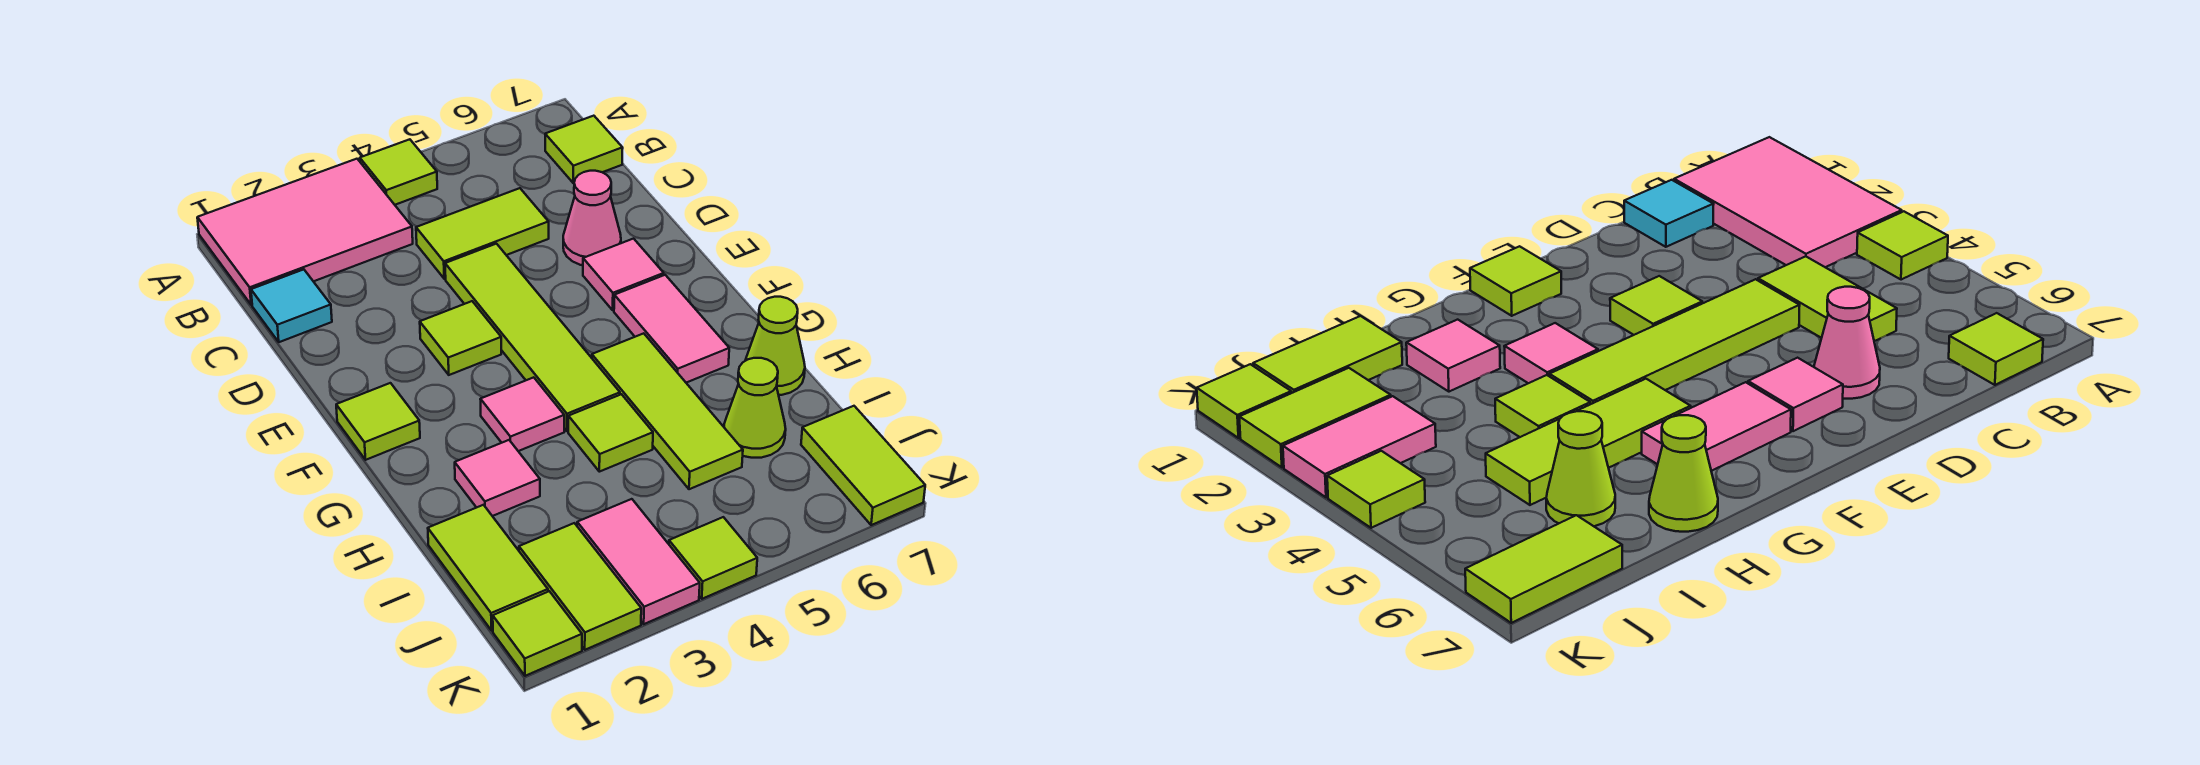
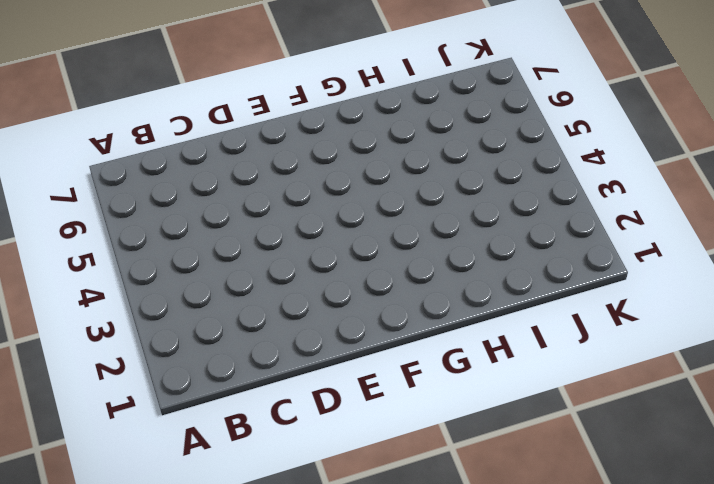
none -> pink 2x3 tile [197,159,413,305]
none -> lime 1x1 tile [360,139,437,205]
none -> lime 1x1 tile [545,116,623,183]

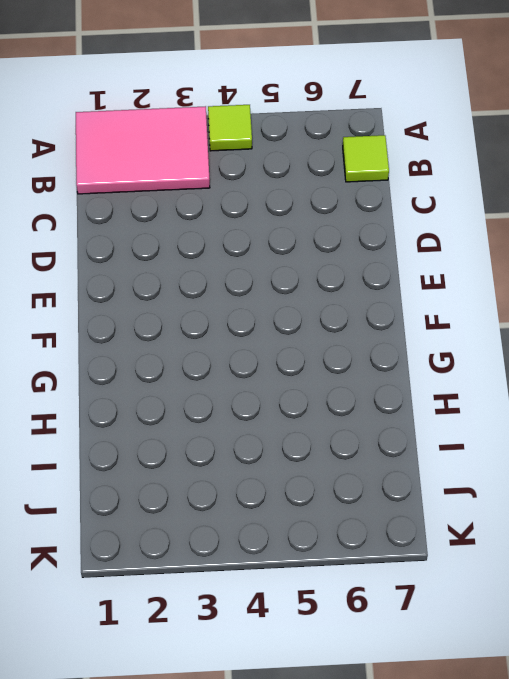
none -> cyan 1x1 tile [251,269,332,342]
none -> lime 1x2 tile [416,188,549,279]
none -> lime 1x4 tile [445,244,620,431]

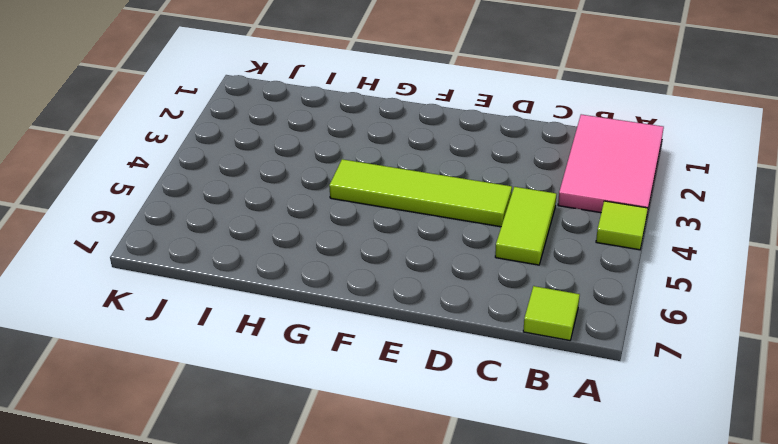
none -> cyan 1x1 tile [251,269,332,342]
none -> pink 1x1 cone [563,171,621,265]
none -> lime 1x1 tile [420,301,501,375]

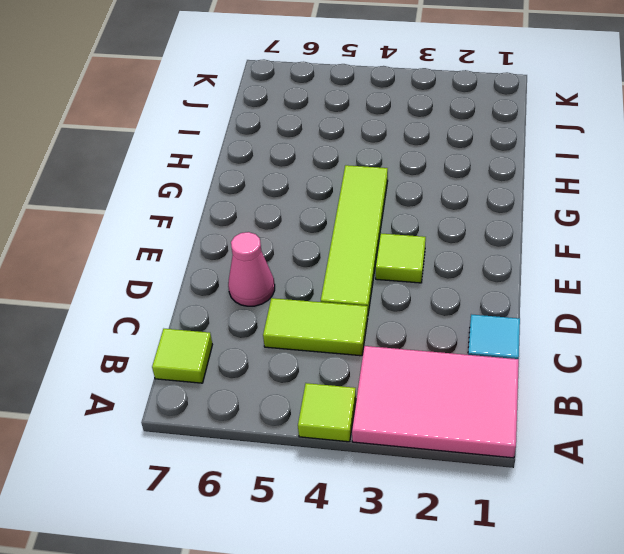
none -> pink 1x1 tile [583,239,664,310]
none -> lime 1x1 tile [336,383,420,460]
none -> pink 1x2 tile [614,275,729,383]

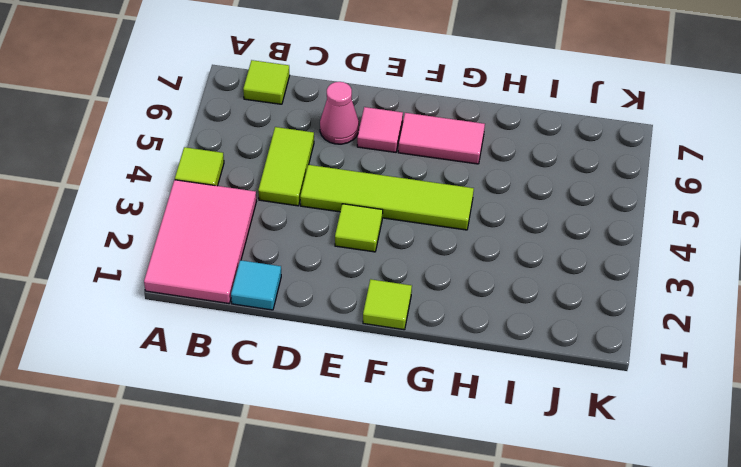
none -> pink 1x1 tile [480,377,564,451]
none -> lime 1x3 tile [592,333,743,489]
none -> pink 1x1 tile [455,440,540,516]

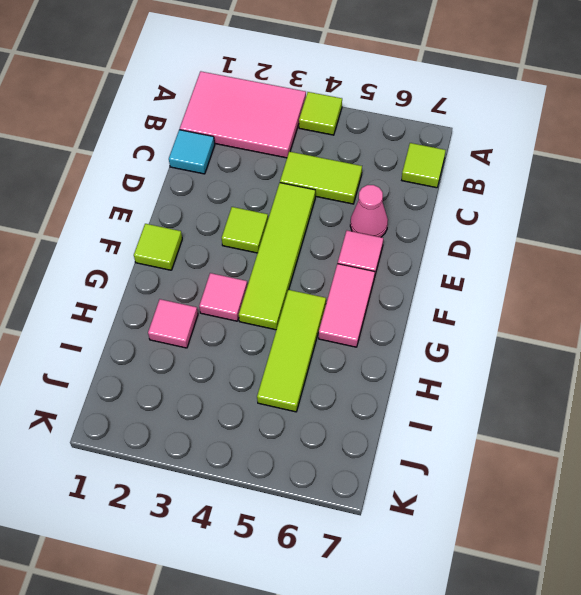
none -> lime 1x1 tile [568,394,653,472]
none -> lime 1x1 cone [745,297,805,395]
none -> lime 1x2 tile [428,505,548,631]

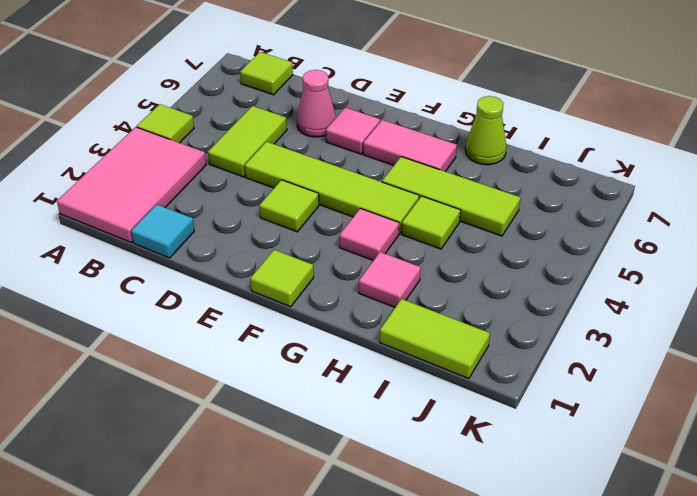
none -> lime 1x1 cone [724,358,786,458]
none -> lime 1x2 tile [519,523,641,650]
none -> pink 1x2 tile [577,499,700,624]

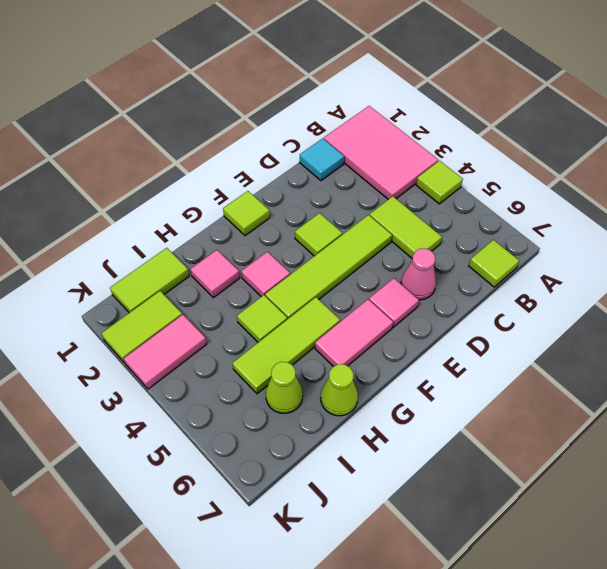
none -> lime 1x2 tile [801,406,925,525]
none -> lime 1x1 tile [493,591,582,676]
none -> lime 1x1 tile [669,517,757,599]

